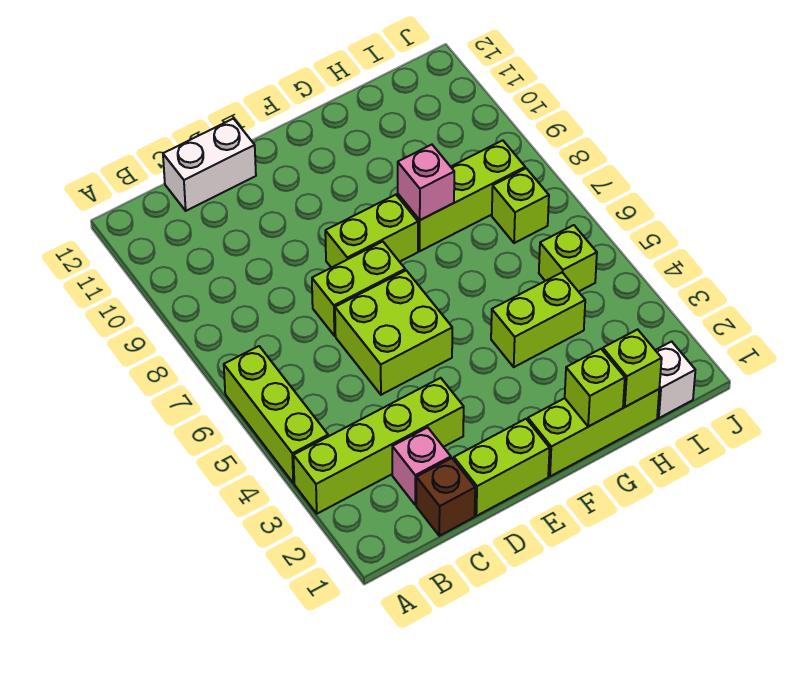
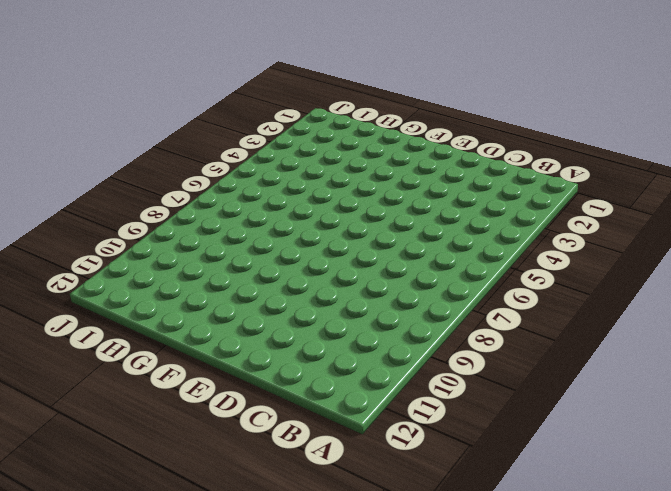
none -> lime 1x4 brick [294,378,464,514]
none -> lime 1x3 brick [224,346,328,483]
none -> brown 1x1 brick [416,458,475,536]

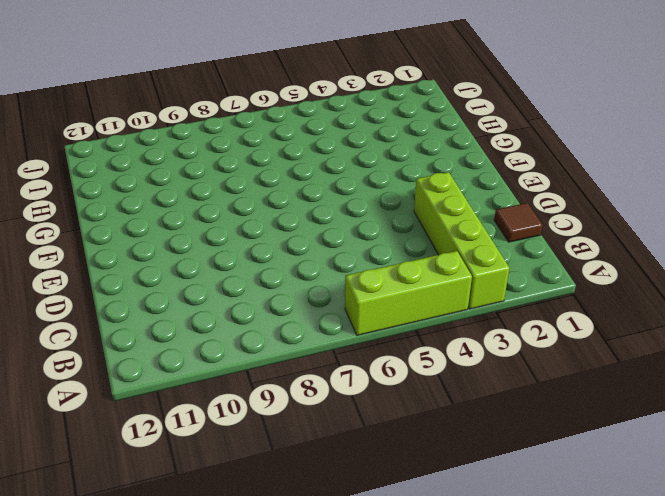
brown 1x1 tile [494,203,542,242] -> brown 1x1 brick [416,458,475,536]
none -> pink 1x1 brick [392,428,451,505]
none -> white 1x2 brick [163,119,256,211]
none -> lime 1x2 brick [454,419,550,516]

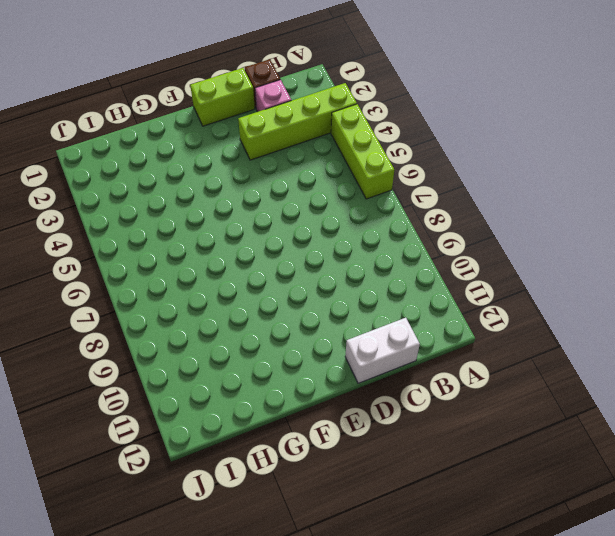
none -> lime 2x2 brick [335,271,452,395]
none -> lime 1x2 brick [312,242,405,336]
none -> lime 1x2 brick [325,195,418,268]

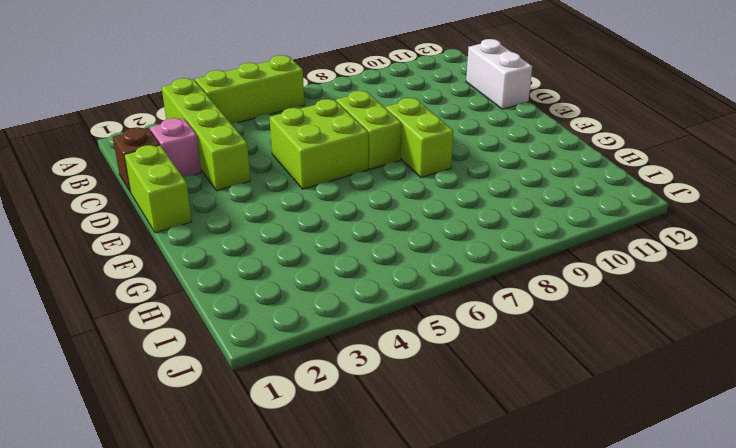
none -> lime 1x3 brick [528,389,659,476]
none -> lime 1x2 brick [491,272,585,367]
none -> lime 1x3 brick [398,140,525,251]

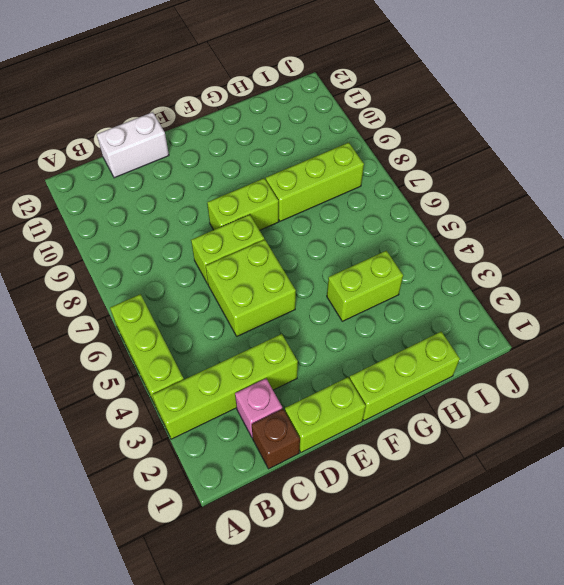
none -> white 1x1 brick [655,342,695,418]
none -> lime 1x1 brick [539,225,597,292]
none -> lime 1x1 brick [492,168,549,243]

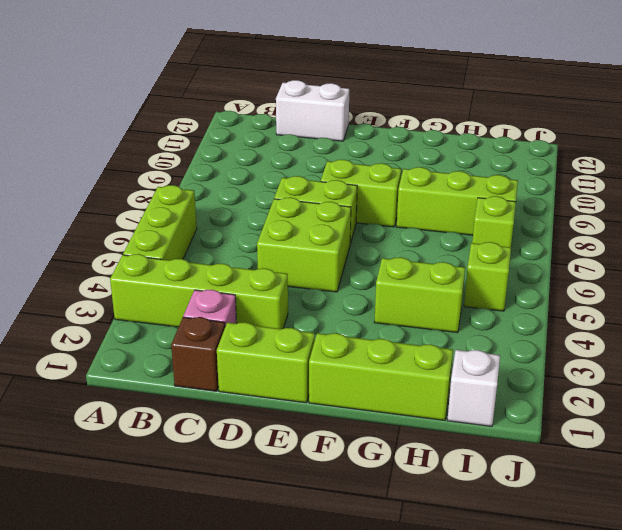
none -> lime 1x1 brick [565,349,625,427]
none -> pink 1x1 brick [398,145,454,220]
none -> lime 1x1 brick [603,329,662,407]

